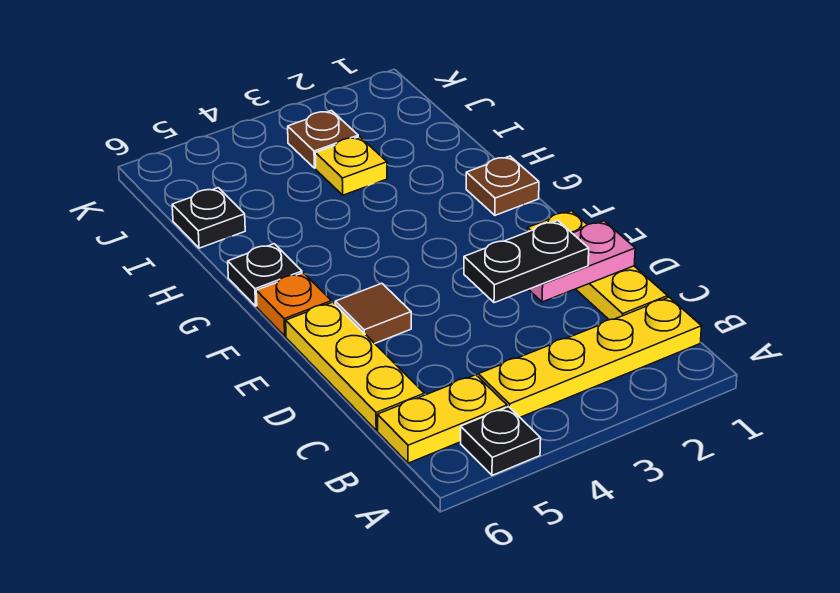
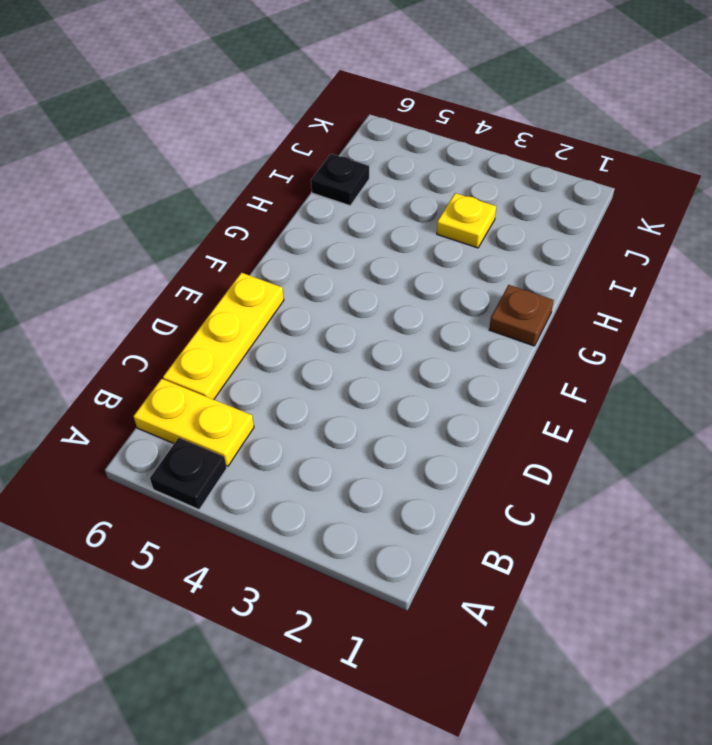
none -> yellow 1x4 plate [478,297,702,417]
none -> yellow 1x3 plate [527,211,668,320]
none -> brown 1x1 tile [335,283,411,343]

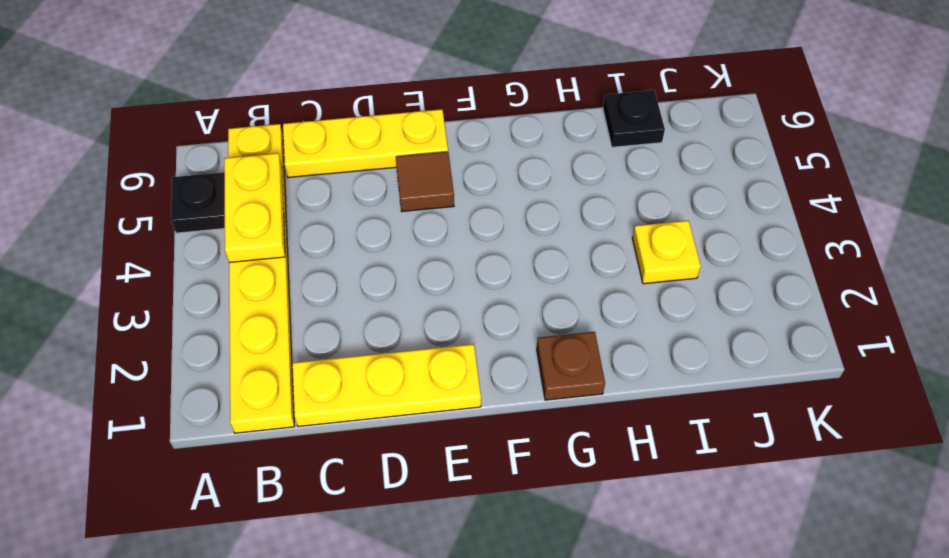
yellow 1x2 plate [224,153,285,263] -> none
none -> orange 1x1 plate [256,273,332,336]
none -> black 1x1 plate [228,244,302,306]
none -> brown 1x1 plate [288,111,358,168]

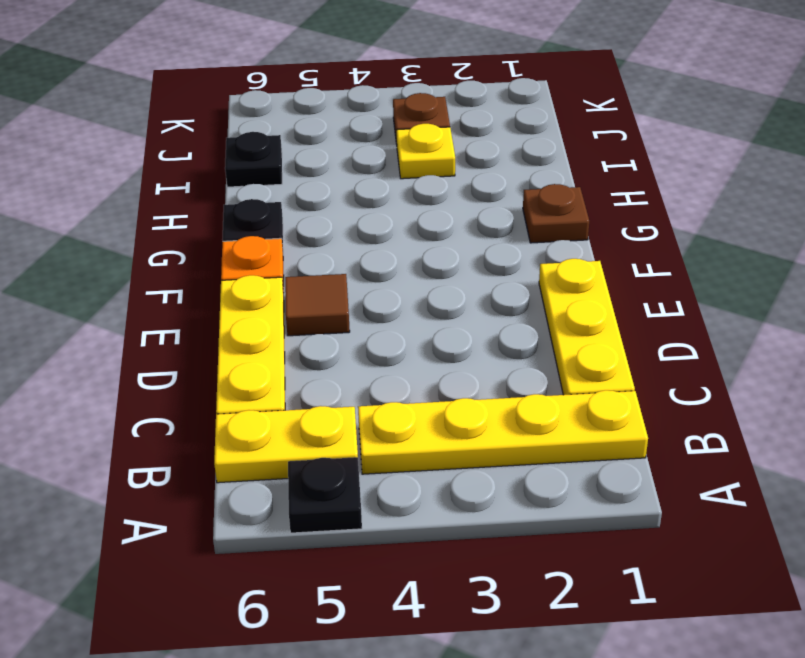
none -> pink 1x2 plate [528,221,635,302]
none -> black 1x2 plate [464,221,589,303]

